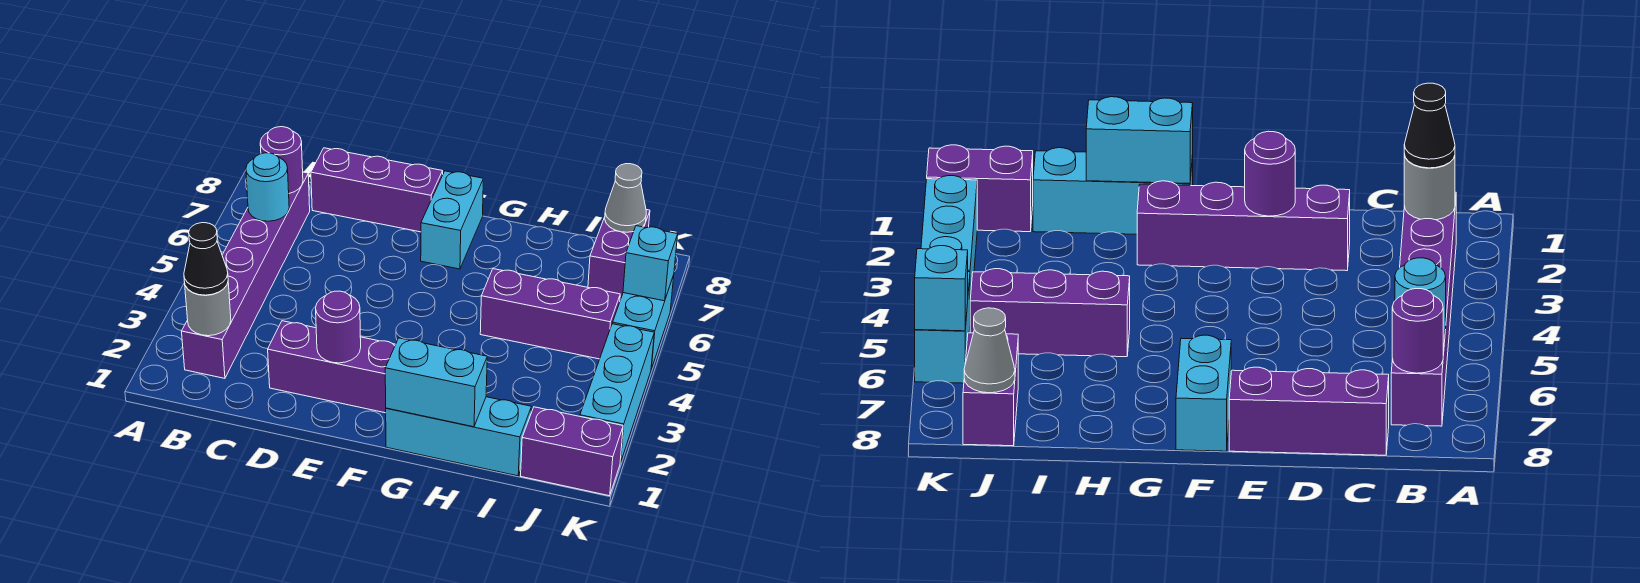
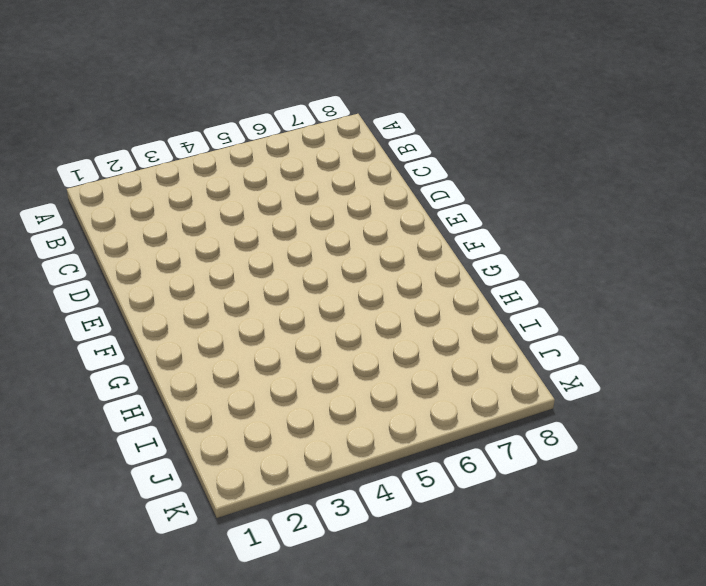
none -> purple 1x6 brick [182,172,310,378]
none -> purple 1x3 brick [311,148,443,232]
none -> purple 1x4 brick [268,321,396,413]

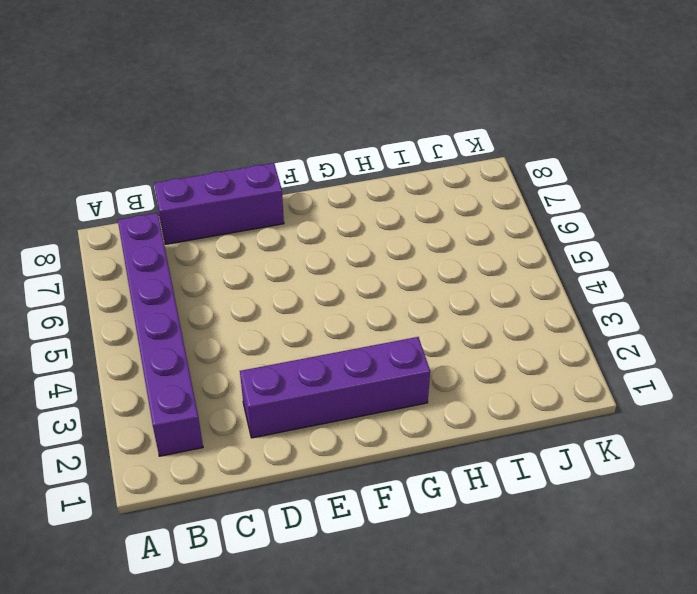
none -> cyan 1x2 brick [421,171,483,269]
none -> cyan 1x3 brick [386,397,531,476]
none -> purple 1x3 brick [480,269,620,359]

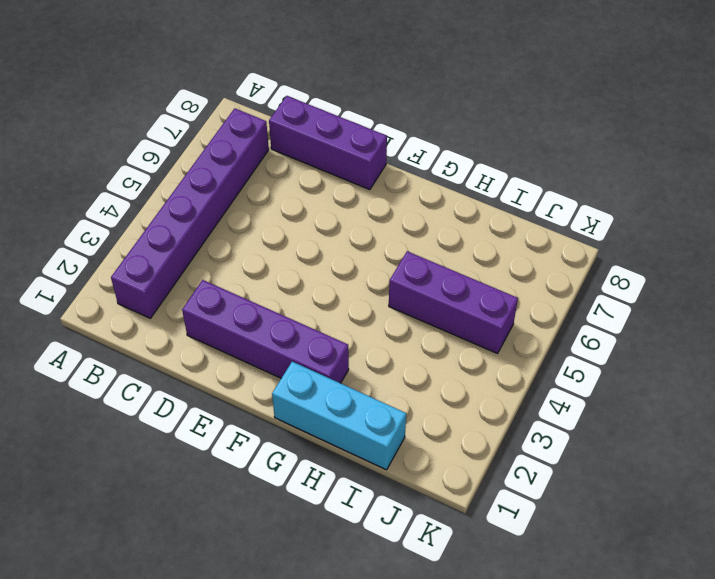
none -> cyan 1x2 brick [421,171,483,269]
none -> purple 1x2 brick [521,407,623,496]
none -> purple 1x2 brick [588,210,650,300]

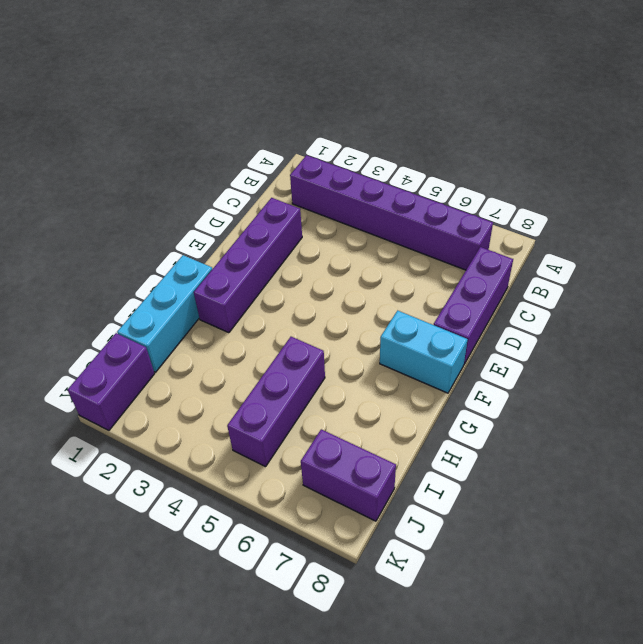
none -> cyan 1x3 brick [580,324,654,463]
none -> cyan 1x2 brick [613,275,674,369]
none -> grey 1x1 round brick [185,283,231,336]

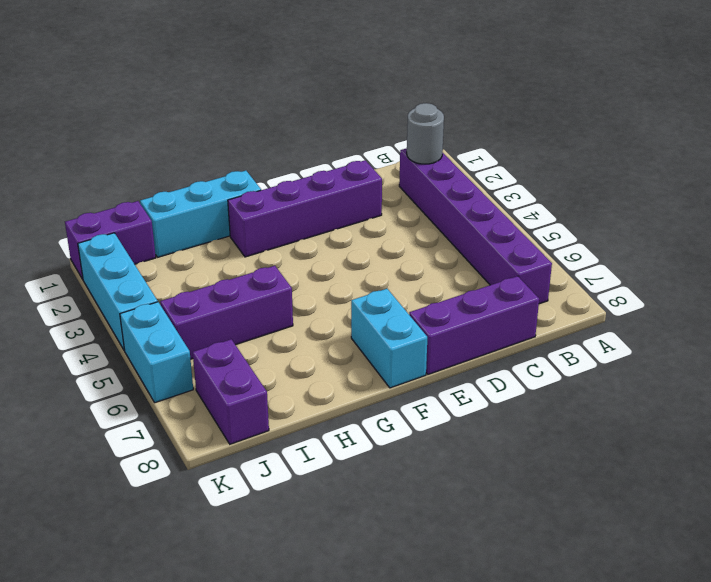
none -> cyan 1x1 round brick [246,153,289,221]
none -> purple 1x1 round brick [260,127,303,193]
none -> purple 1x1 round brick [316,291,361,363]

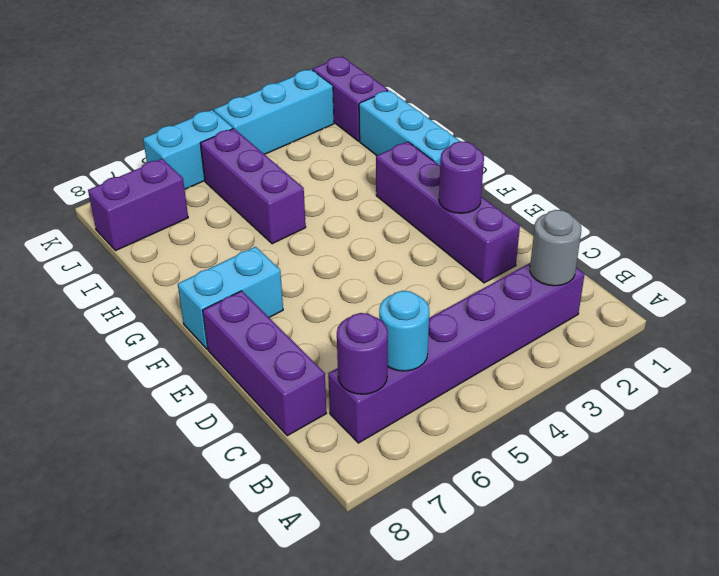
none -> cyan 1x2 brick [385,338,487,427]
none -> grey 1x1 cone [605,164,646,232]
none -> cyan 1x1 brick [623,226,678,301]

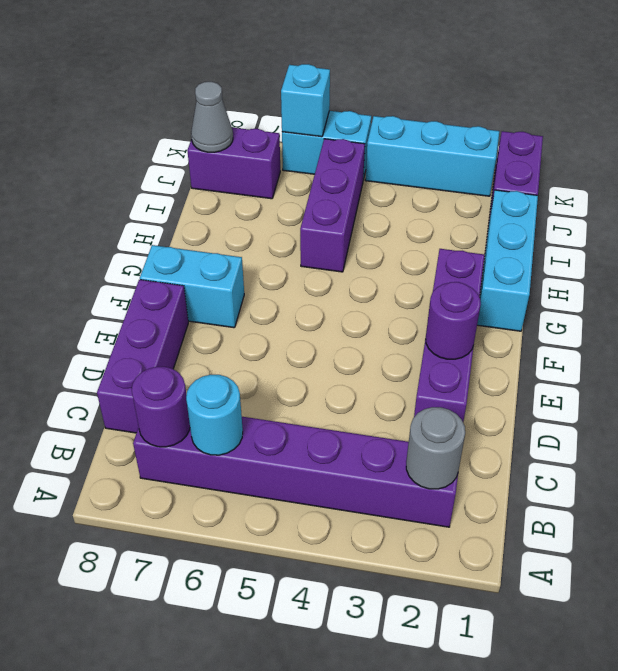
none -> cyan 1x2 brick [385,338,487,427]
none -> black 1x1 cone [184,223,228,295]

